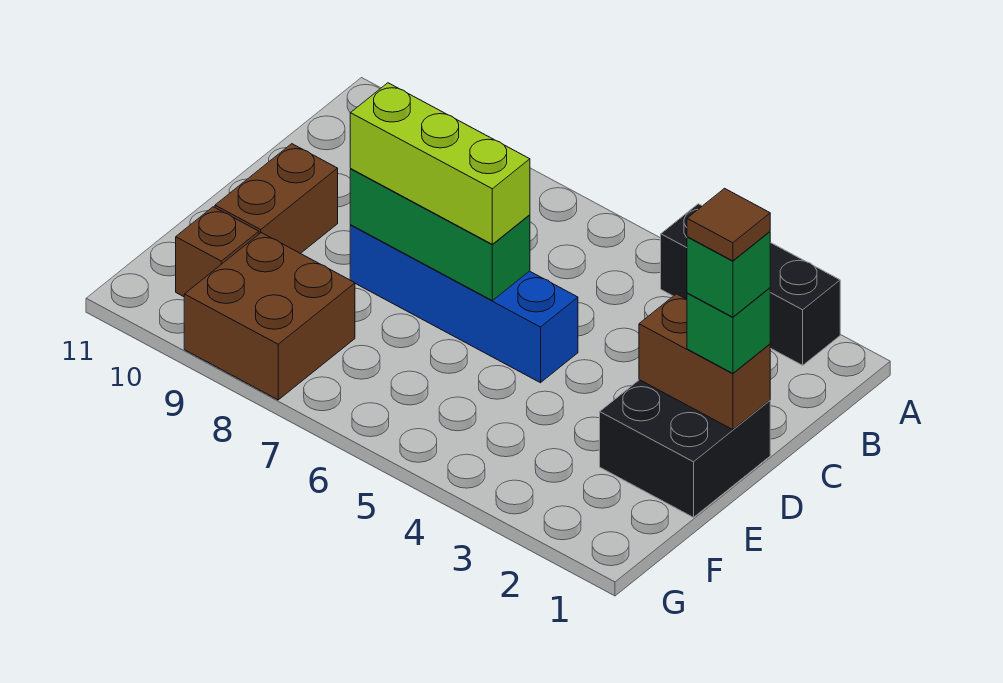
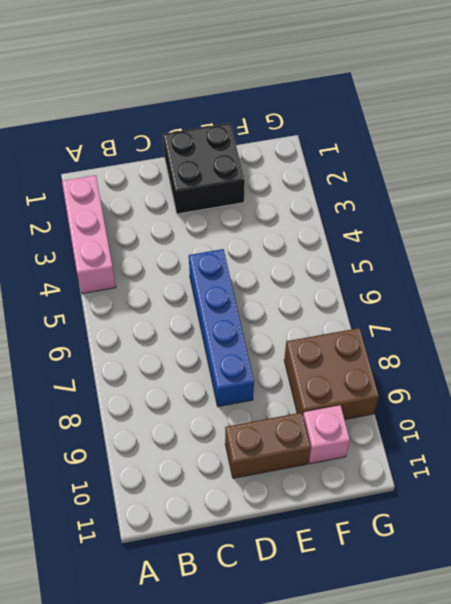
pink 1x3 brick [62,175,116,294] -> black 1x3 brick [661,204,840,365]
pink 1x1 brick [303,405,350,464] -> brown 1x1 brick [176,207,259,297]
none -> brown 1x2 brick [639,294,770,430]
none -> green 1x3 brick [350,169,530,300]
none -> green 1x1 brick [687,288,770,373]

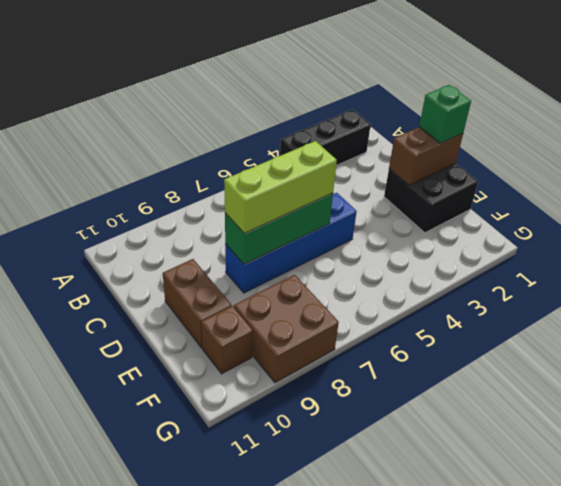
none -> green 1x1 brick [687,232,770,317]
none -> brown 1x1 tile [687,188,770,261]

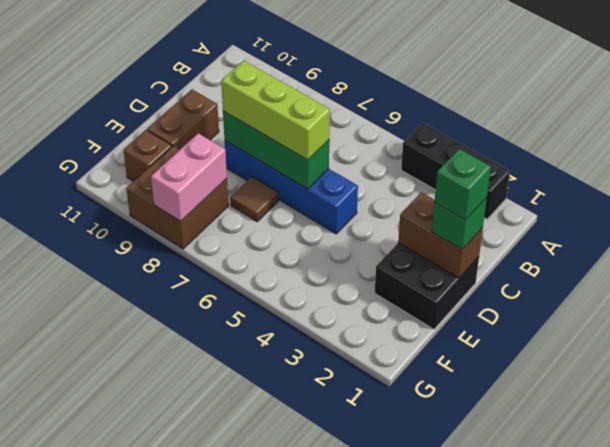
brown 1x1 tile [230,177,279,222] -> brown 1x1 tile moved to [687,188,770,261]
pink 1x2 brick [151,133,227,221] -> none

